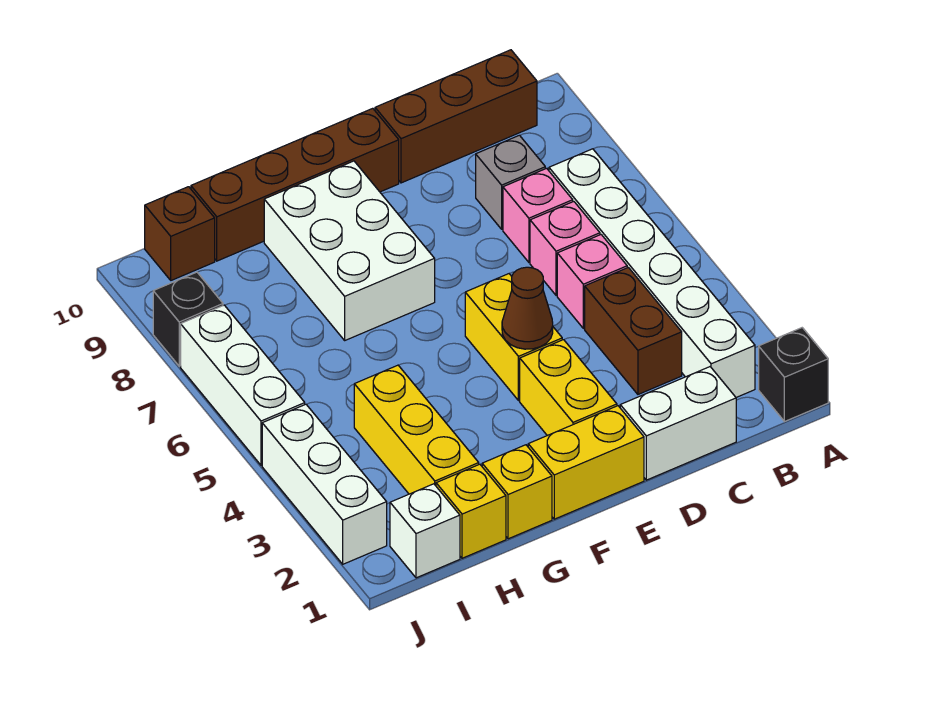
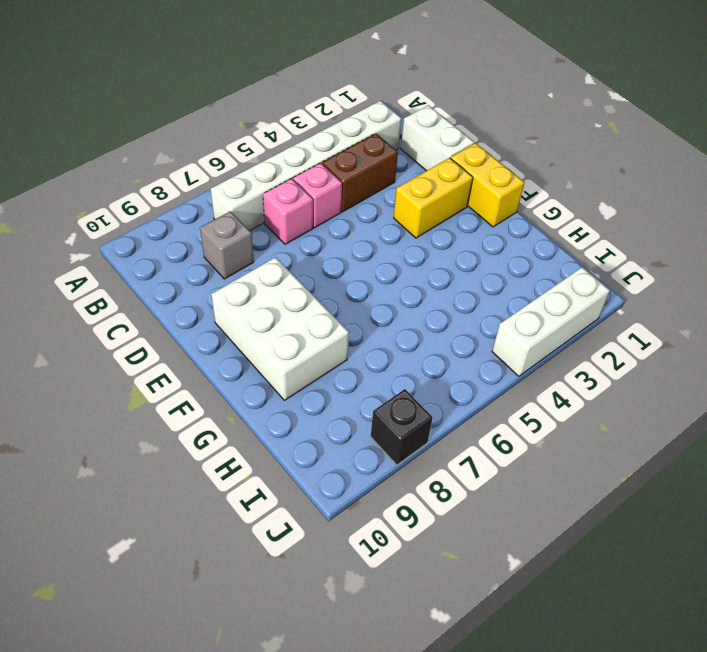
white 2x3 brick [211,257,349,400] -> white 2x3 brick turned to [264,161,435,340]
none -> black 1x1 brick [759,328,828,422]
none -> brown 1x3 brick [375,50,537,183]
none -> pink 1x1 brick [503,168,573,262]

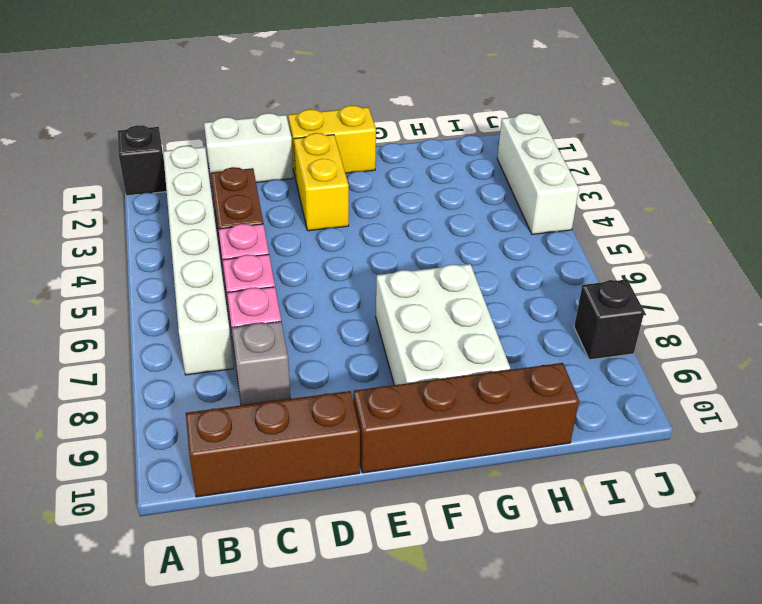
none -> yellow 1x2 brick [465,274,562,401]
none -> yellow 1x1 brick [482,445,552,539]
none -> yellow 1x1 brick [436,464,506,558]

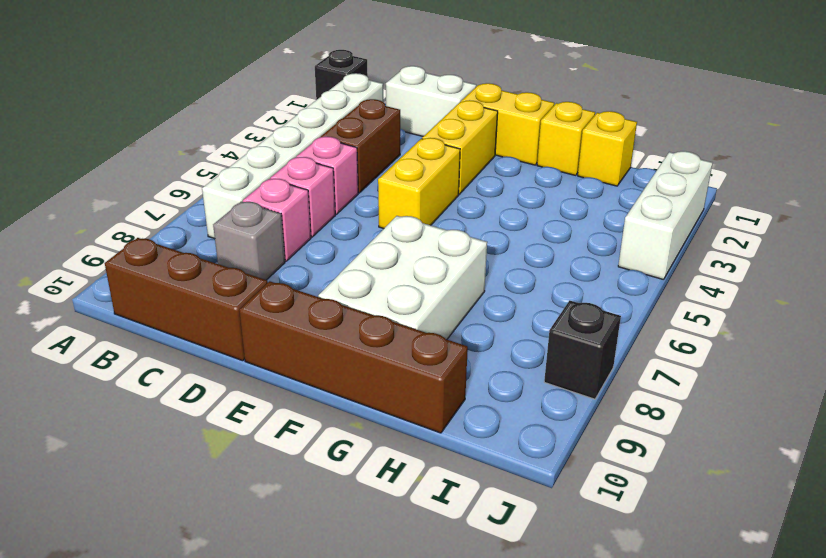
none -> yellow 1x3 brick [354,365,479,494]
none -> white 1x1 brick [390,484,460,578]
none -> brown 1x1 brick [145,187,215,280]

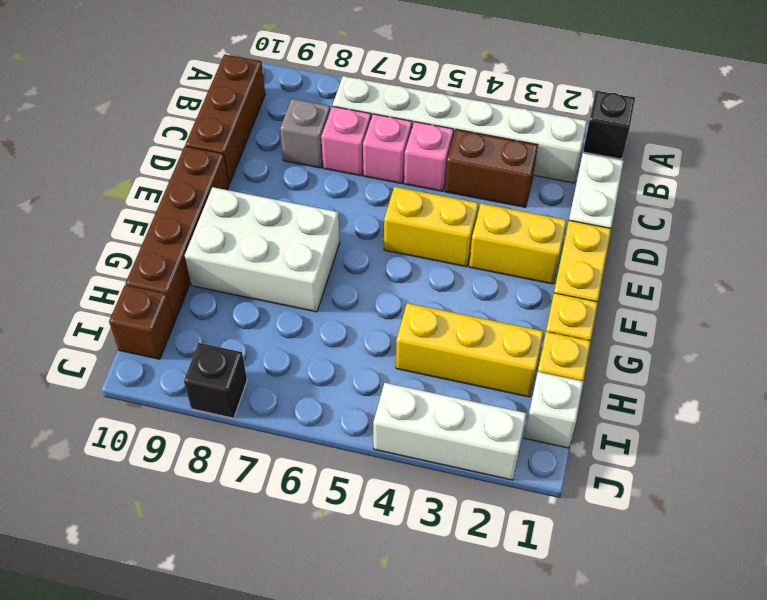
none -> white 1x3 brick [181,305,305,465]
none -> brown 1x1 cone [502,267,553,349]

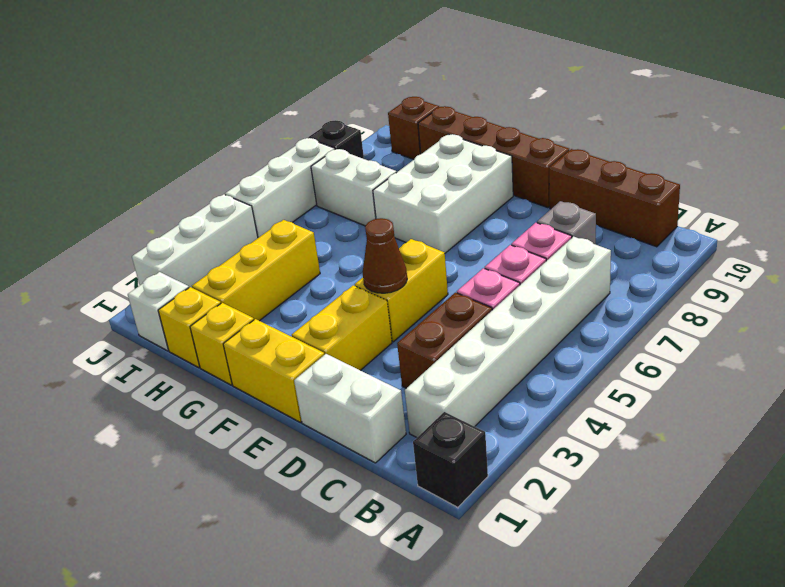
white 1x2 brick [311,149,397,226] -> none

